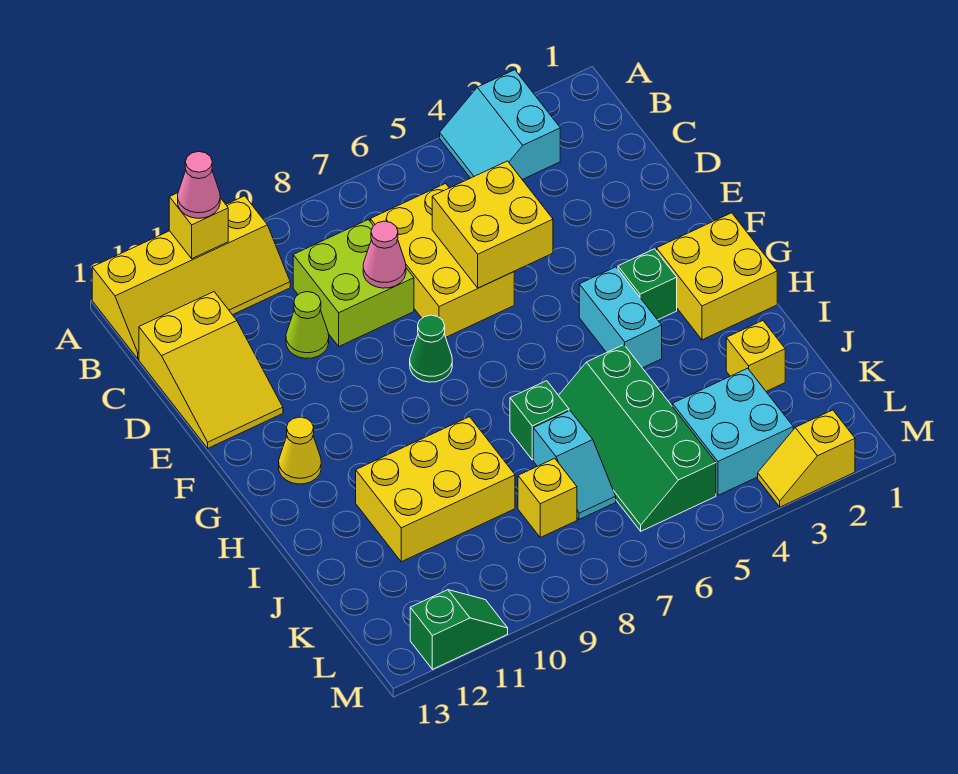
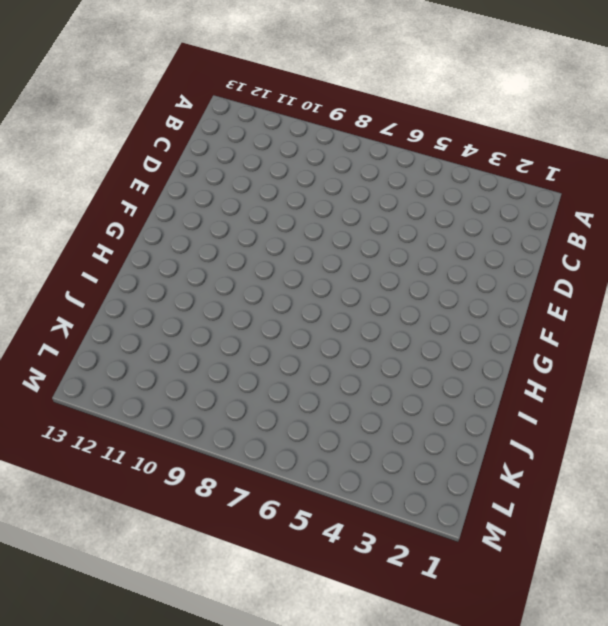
none -> cyan 2x2 slope [440,70,560,179]
none -> yellow 2x4 slope [92,196,290,359]
none -> yellow 2x3 brick [370,183,514,337]

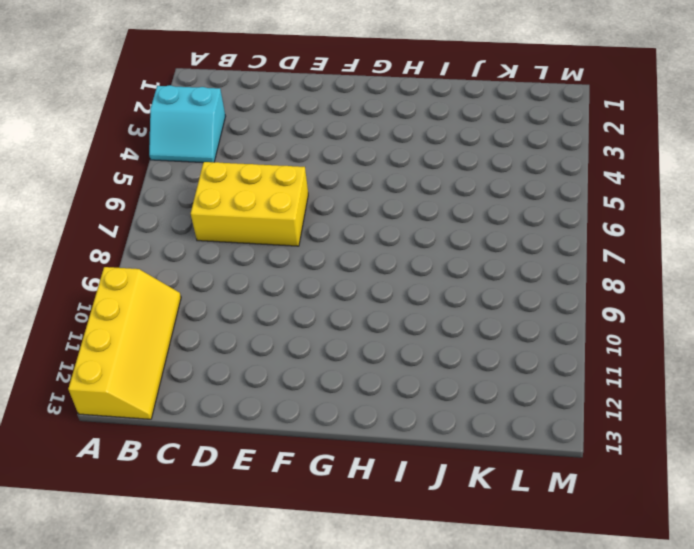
none -> lime 2x2 brick [293,220,414,346]
none -> yellow 2x3 slope [139,292,283,448]
none -> lime 1x1 cone [286,292,329,359]

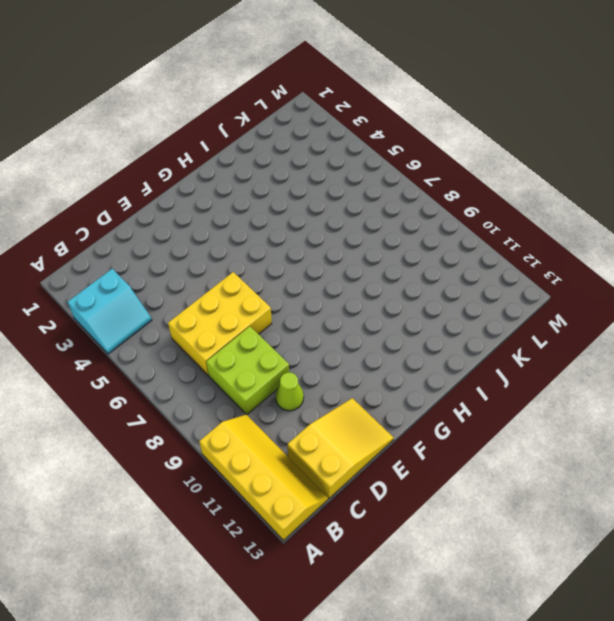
none -> green 1x1 cone [410,315,452,382]
none -> yellow 2x2 brick [657,213,777,340]
none -> green 1x1 brick [618,249,677,320]

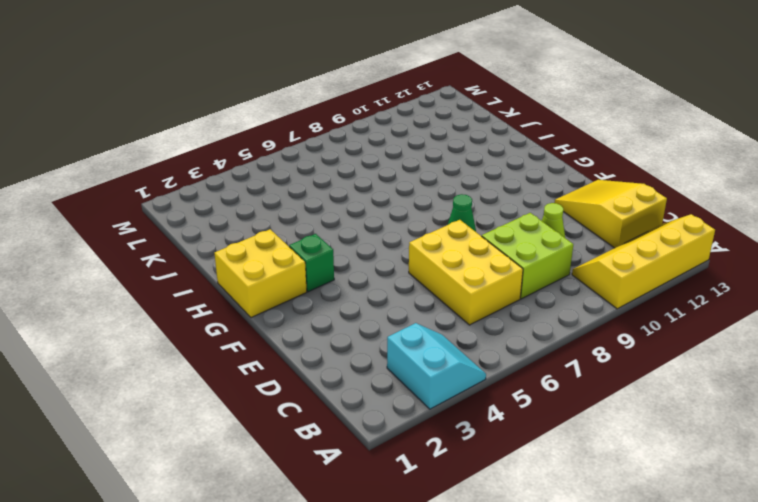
none -> cyan 1x2 brick [579,267,662,368]
none -> yellow 1x1 cone [279,417,321,484]
none -> green 2x4 slope [559,345,716,531]

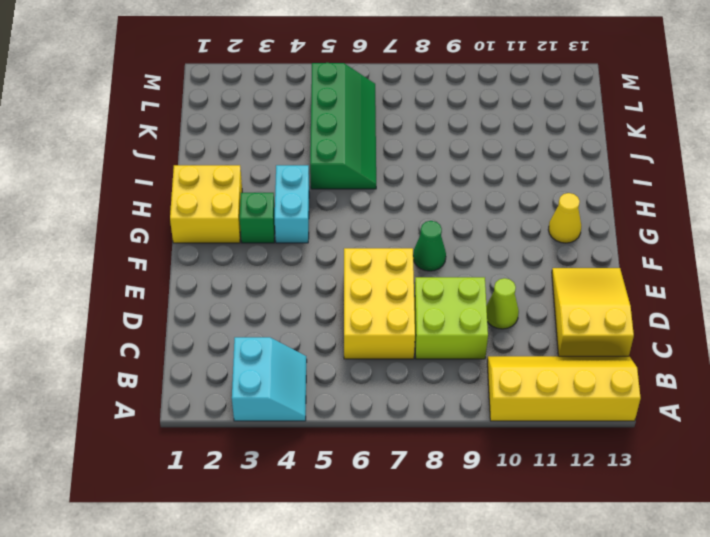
none -> green 1x1 brick [510,381,569,460]
none -> yellow 2x3 brick [356,417,515,562]
none -> yellow 1x1 brick [726,321,785,391]

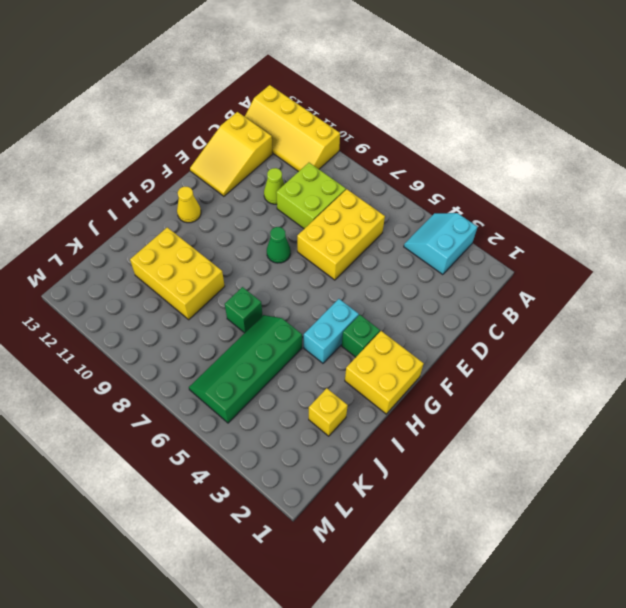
none -> cyan 1x2 slope [533,411,616,519]
none -> cyan 2x2 brick [672,368,793,495]
none -> yellow 1x1 brick [518,458,577,537]

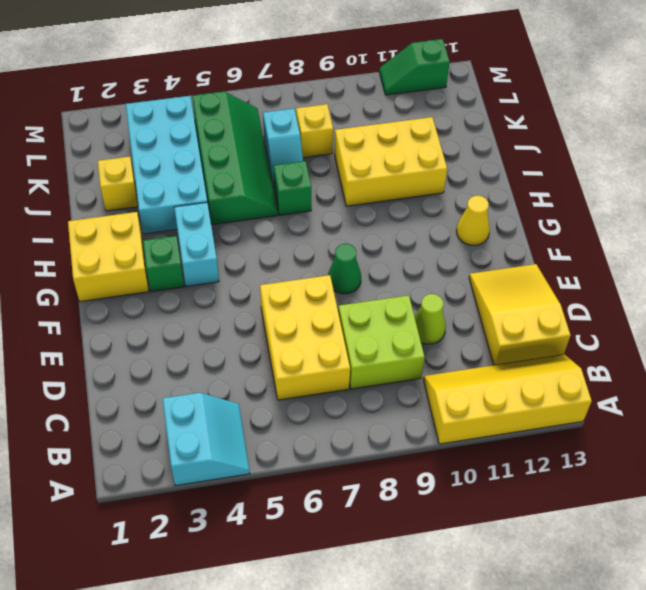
cyan 2x4 brick [126,96,208,234] -> cyan 2x2 brick [672,368,793,495]
cyan 1x2 slope [263,109,303,186] -> cyan 1x2 slope turned to [533,411,616,519]
none -> yellow 1x2 slope [758,410,855,507]
none -> yellow 1x1 brick [169,193,228,259]
none -> yellow 2x2 brick [432,161,553,288]

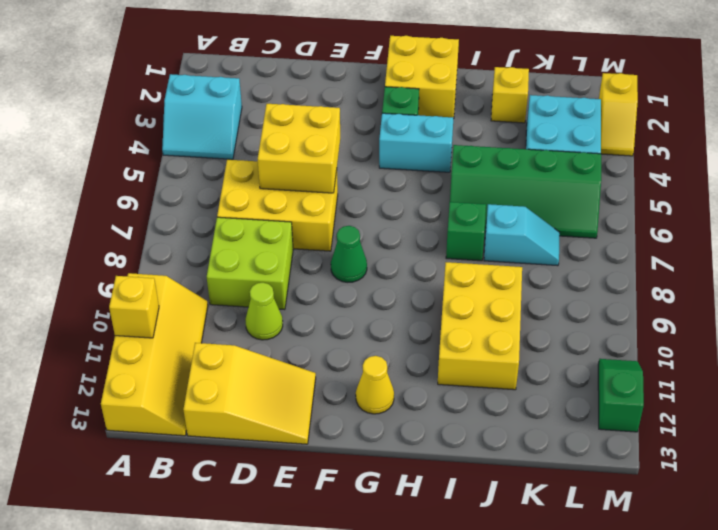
none -> yellow 1x1 brick [518,458,577,537]
none -> pink 1x1 cone [363,221,406,288]
none -> pink 1x1 cone [178,151,220,218]

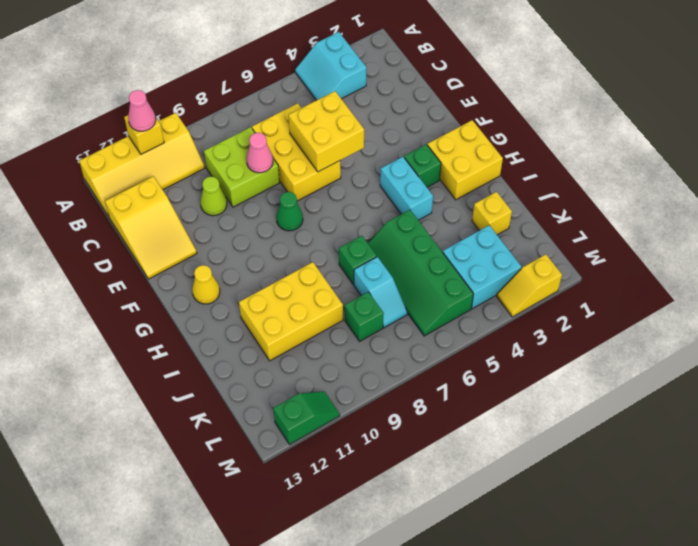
green 1x1 brick [345,292,384,341] -> yellow 1x1 brick [518,458,577,537]

